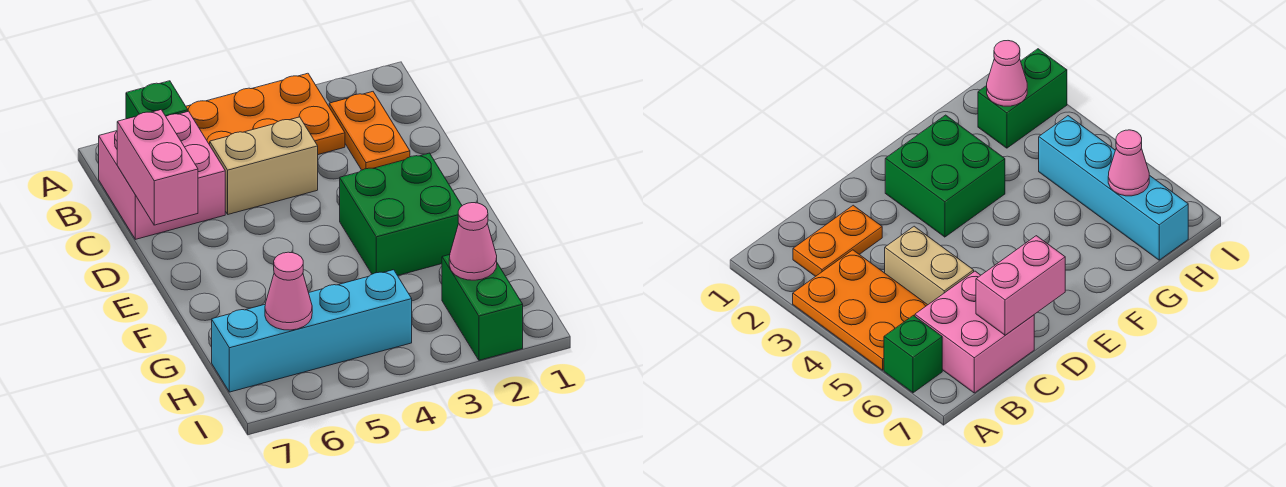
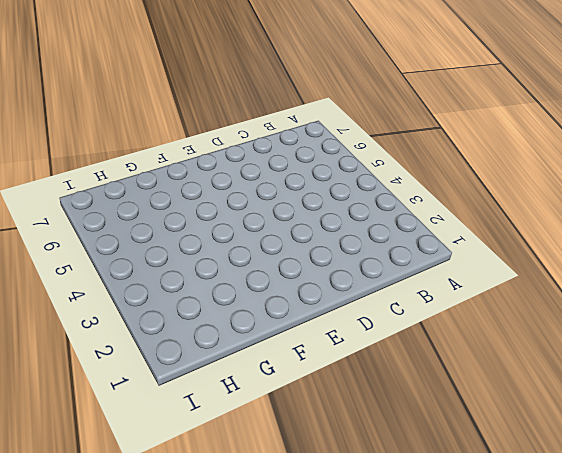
none -> orange 2x3 plate [186,73,345,155]
none -> green 1x1 brick [126,81,188,119]

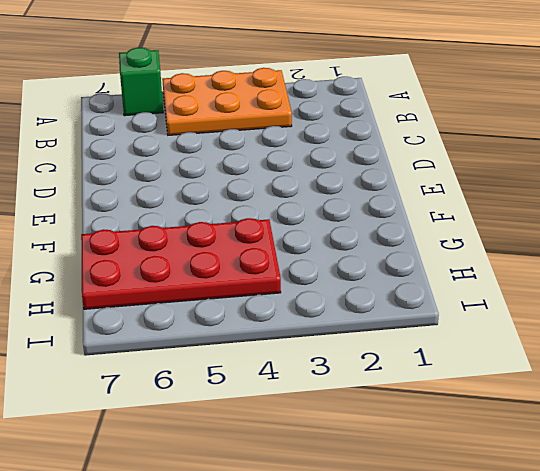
red 2x4 plate [81,218,281,309] -> cyan 1x4 brick [212,270,412,392]
none -> orange 1x2 plate [329,92,410,170]
none -> pink 2x2 brick [99,111,225,239]

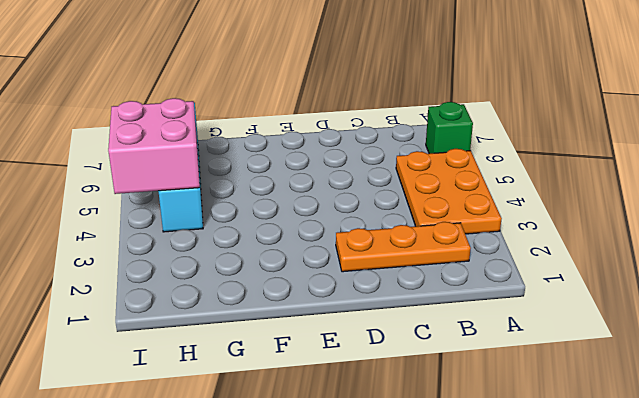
orange 1x3 plate [336,222,471,272] -> orange 1x2 plate [329,92,410,170]
pink 2x2 brick [108,98,200,194] -> pink 2x2 brick moved to [99,111,225,239]
none -> tan 1x2 brick [210,117,318,214]
none -> green 2x2 brick [340,153,462,276]

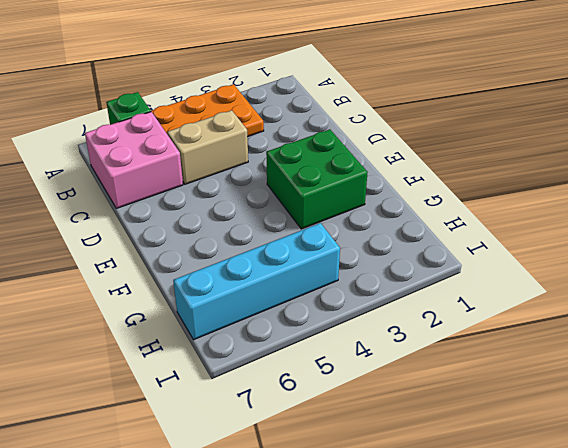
none -> orange 1x2 plate [329,92,410,170]
none -> green 1x2 brick [442,255,523,360]

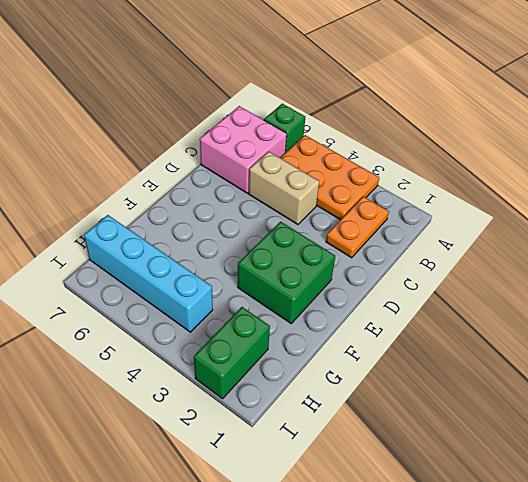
none -> pink 1x2 brick [117,110,198,225]
none -> pink 1x1 cone [449,203,497,280]

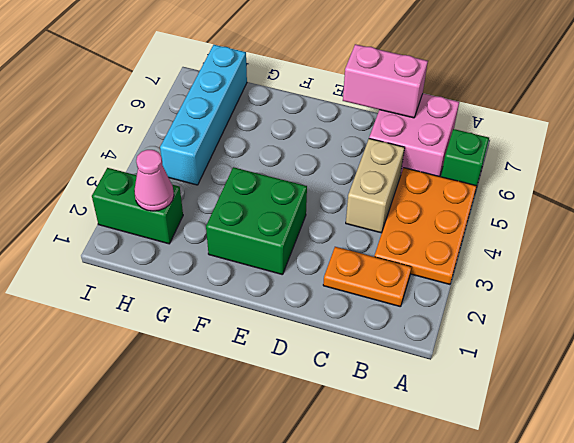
none -> pink 1x1 cone [265,252,312,330]

